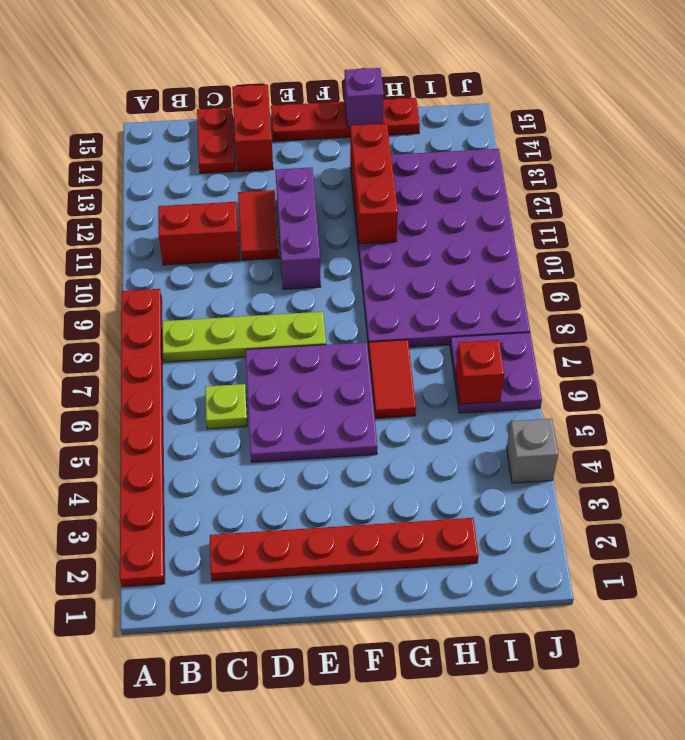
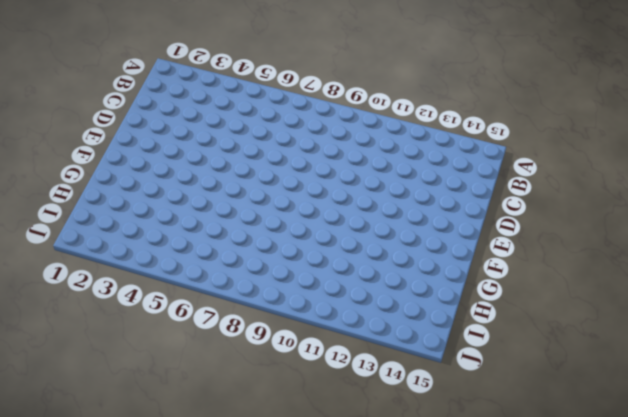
none -> red 1x8 plate [120,289,165,587]
none -> lime 1x4 plate [162,312,326,362]
none -> red 1x2 brick [158,202,240,265]

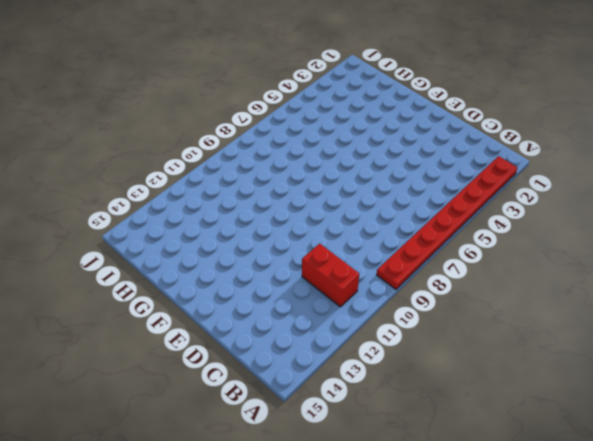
none -> lime 1x4 plate [162,312,326,362]
none -> red 1x6 plate [210,518,479,581]
none -> lime 1x1 plate [205,384,247,429]

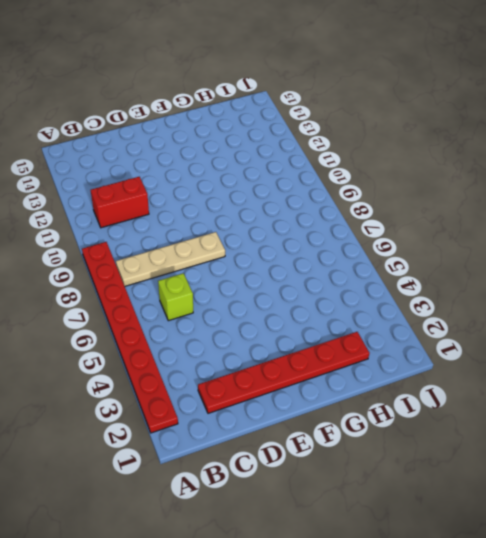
tan 1x4 plate [116,232,225,286] -> lime 1x4 plate [162,312,326,362]
lime 1x1 brick [158,273,193,321] -> lime 1x1 plate [205,384,247,429]
none -> red 1x2 plate [197,108,236,174]
none -> purple 3x3 plate [246,342,377,462]
none -> red 1x2 tile [238,190,279,260]

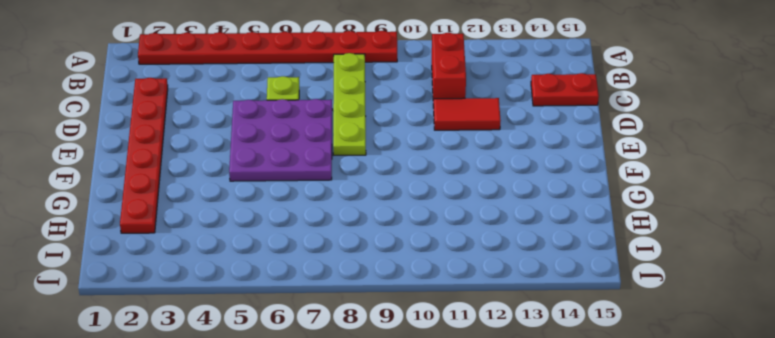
none -> red 1x2 brick [232,85,273,172]
none -> purple 1x3 brick [275,167,321,289]
none -> red 1x4 plate [271,98,420,141]

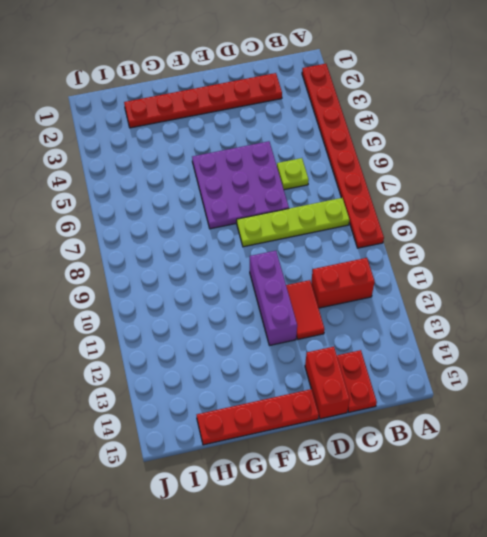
none -> red 1x2 tile [369,340,416,418]
none -> purple 4x6 plate [350,149,530,348]
none -> purple 2x2 plate [450,333,542,413]

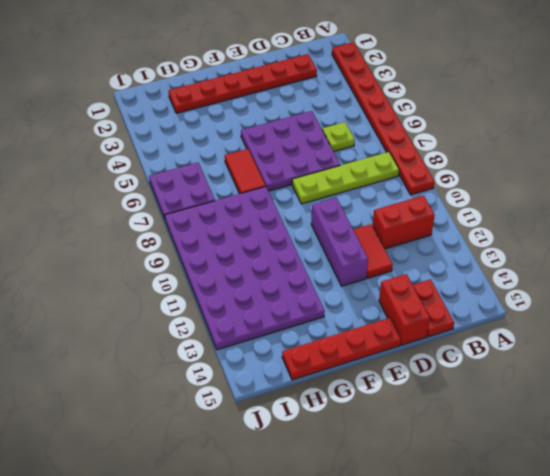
none -> grey 1x1 brick [507,419,558,483]
none -> red 1x3 brick [350,124,398,244]
none -> purple 1x1 brick [345,68,384,127]

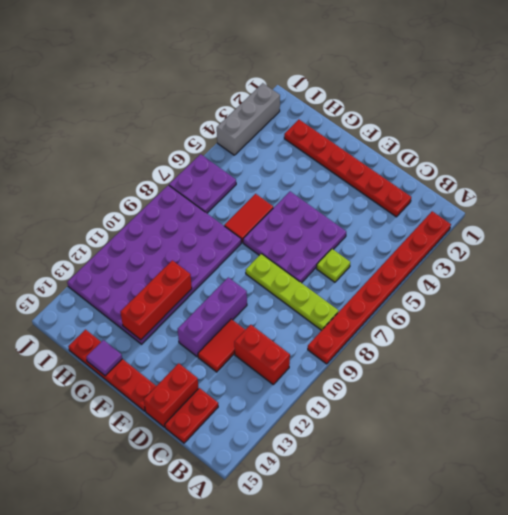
purple 1x1 tile [86,340,122,376] -> purple 1x1 brick [345,68,384,127]
grey 1x3 brick [217,83,280,155] -> grey 1x1 brick [507,419,558,483]
none -> red 1x1 brick [456,340,504,404]

